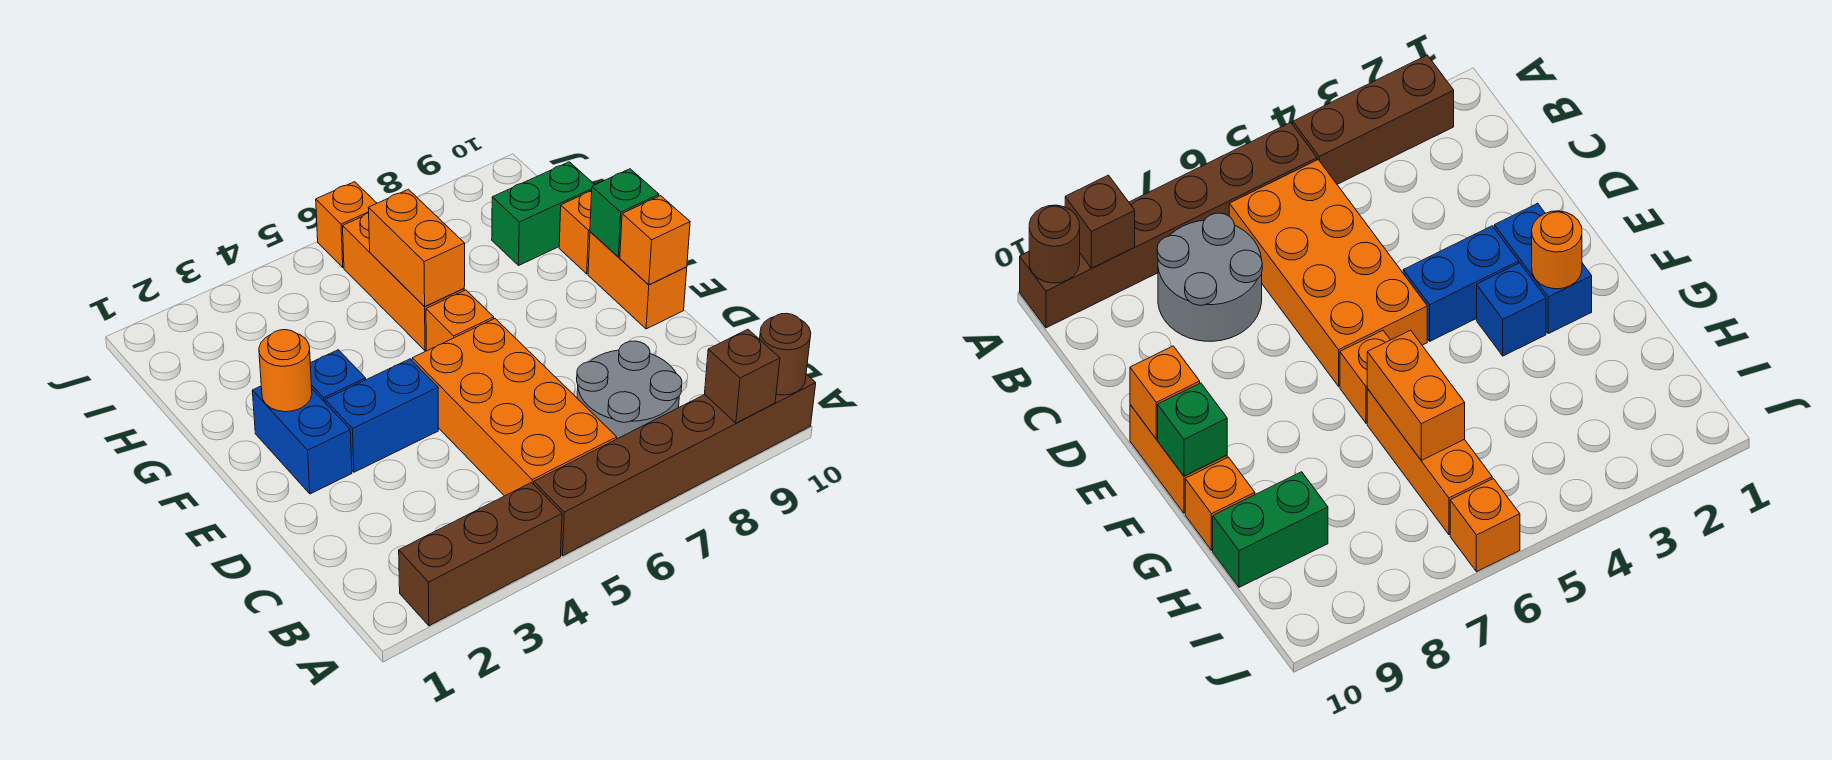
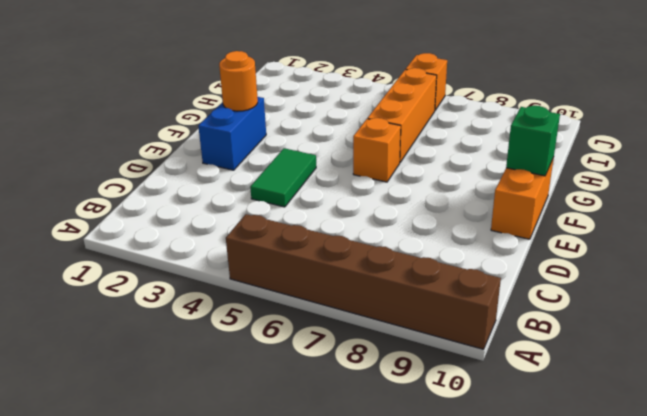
green 1x2 tile [250,148,316,207] -> blue 1x2 brick [325,359,438,472]
none -> brown 1x3 brick [399,483,562,626]
none -> orange 2x4 brick [412,319,617,496]
none -> grey 2x2 round brick [577,341,682,439]

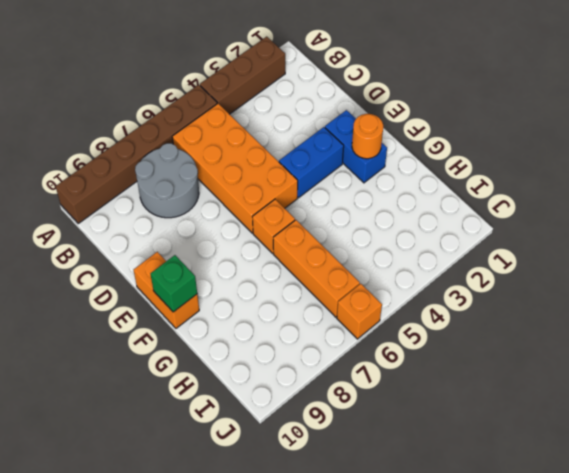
none -> blue 1x1 brick [310,350,366,402]
none -> orange 1x1 brick [559,191,592,274]
none -> green 1x2 brick [492,162,595,265]

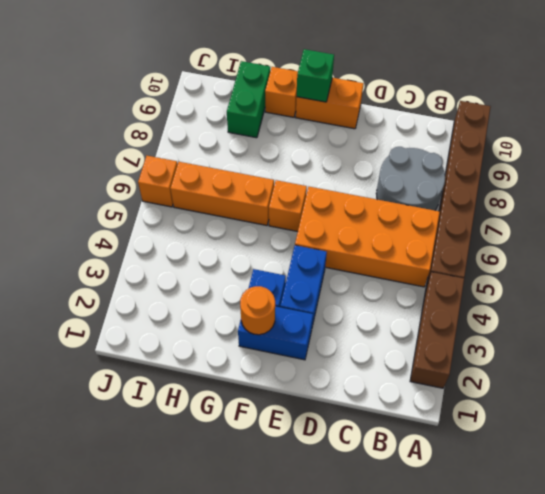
none -> brown 1x1 brick [705,329,780,423]
none -> brown 1x1 round brick [760,313,811,395]
none -> orange 1x1 brick [620,196,690,285]

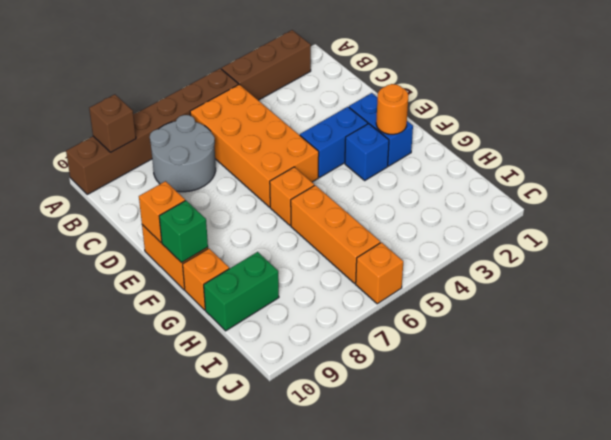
none -> brown 1x1 round brick [760,313,811,395]
none -> orange 1x2 brick [369,189,465,307]

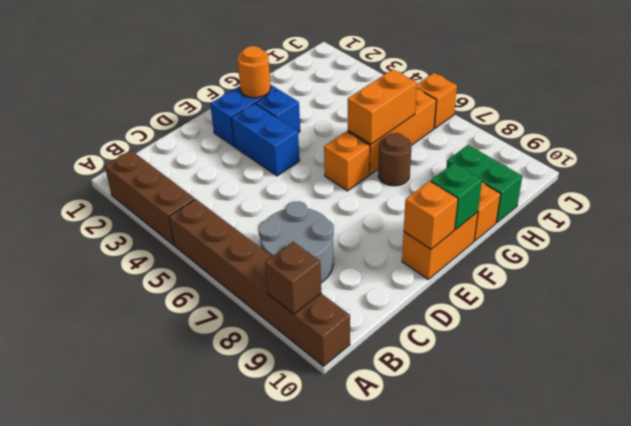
brown 1x1 round brick [378,133,411,186] -> brown 1x1 round brick moved to [760,313,811,395]
none -> orange 2x4 brick [412,319,617,496]

